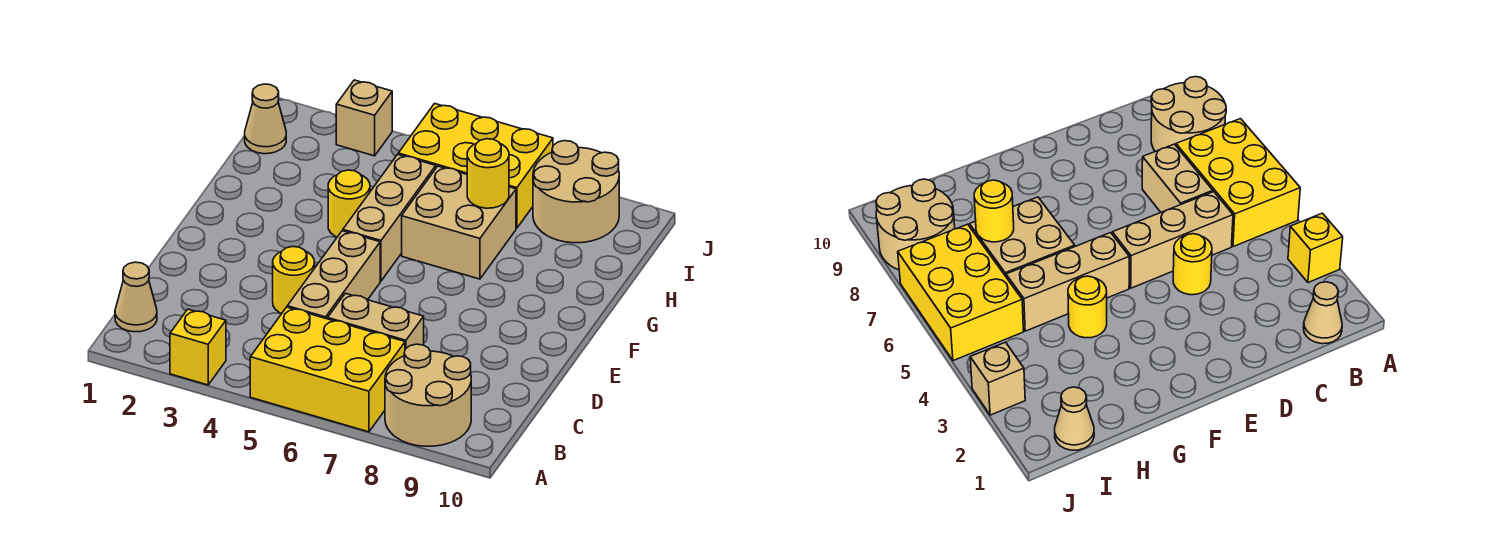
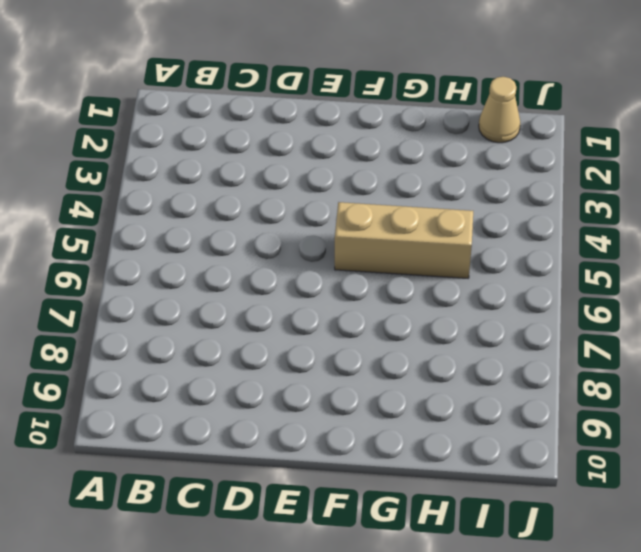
none -> yellow 1x1 brick [170,309,226,385]
none -> yellow 2x3 brick [250,307,405,432]
none -> tan 2x2 round brick [385,344,471,446]

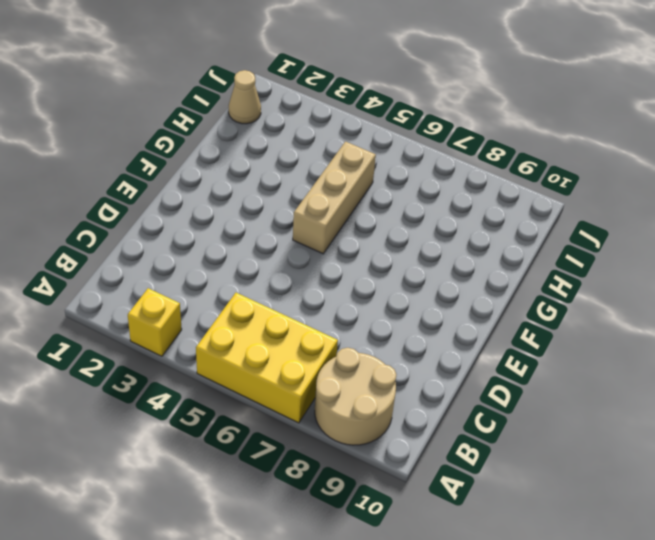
none -> tan 1x1 cone [115,262,157,332]
none -> tan 1x3 brick [287,231,380,319]
none -> tan 1x2 brick [328,293,424,349]

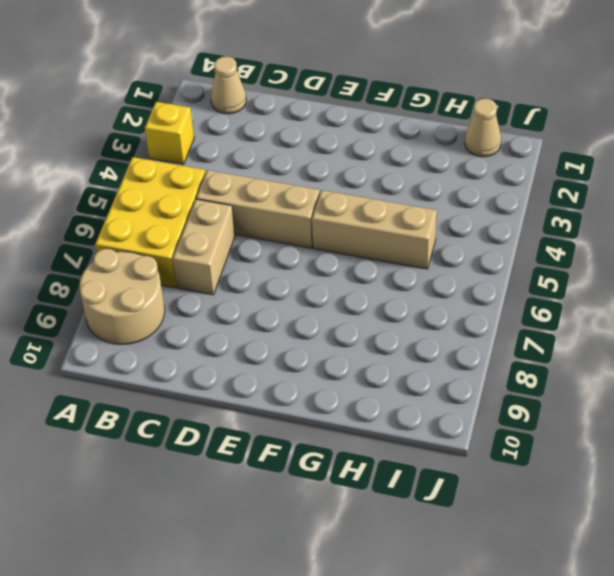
none -> yellow 1x1 round brick [273,247,315,314]
none -> yellow 1x1 round brick [328,170,370,237]
none -> tan 2x2 brick [402,166,516,279]

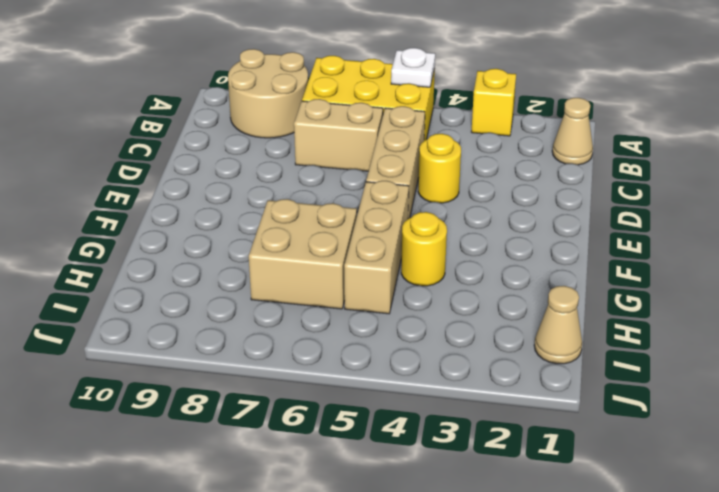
white 1x1 plate [391,48,435,87] -> none
none -> yellow 2x3 brick [398,104,553,228]
none -> tan 2x2 round brick [533,141,619,243]
none -> tan 1x1 brick [336,80,392,156]

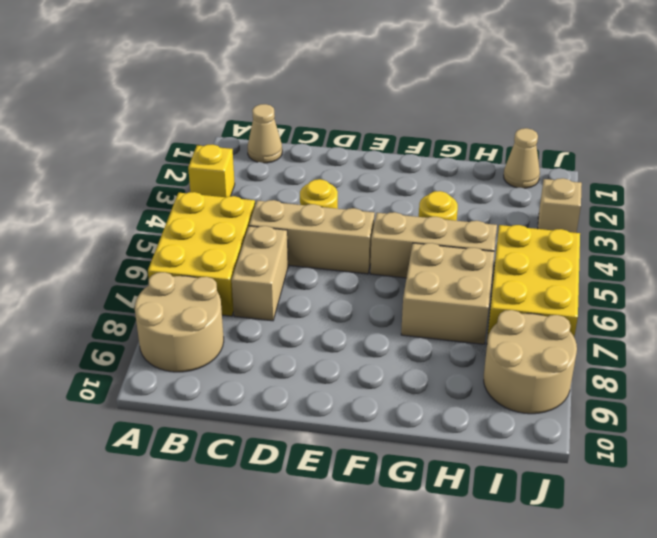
none -> yellow 1x1 round brick [467,139,509,208]

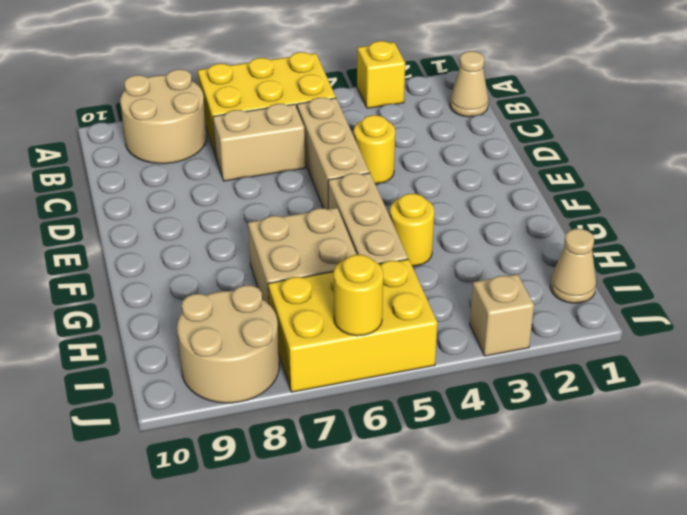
yellow 1x1 round brick [333,255,383,336] -> yellow 1x1 round brick moved to [467,139,509,208]

